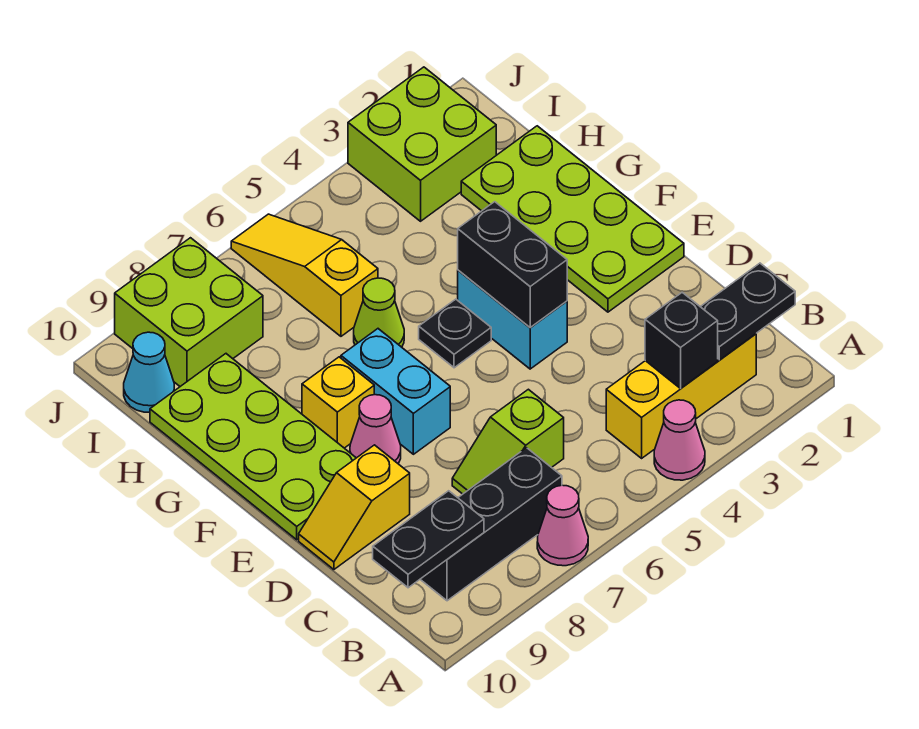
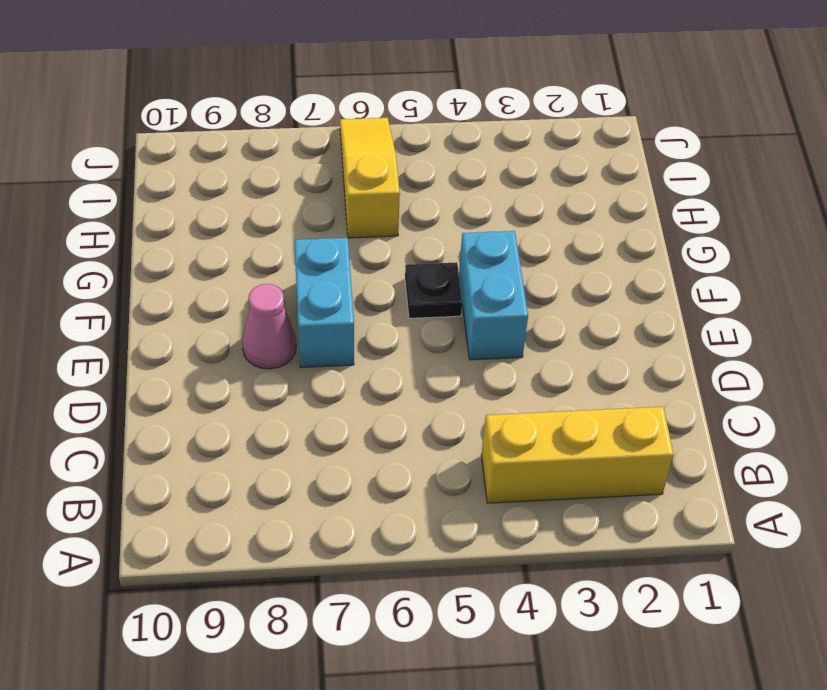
none -> pink 1x1 cone [654,400,705,480]
none -> pink 1x1 cone [537,485,588,566]
none -> black 1x3 brick [420,448,562,601]

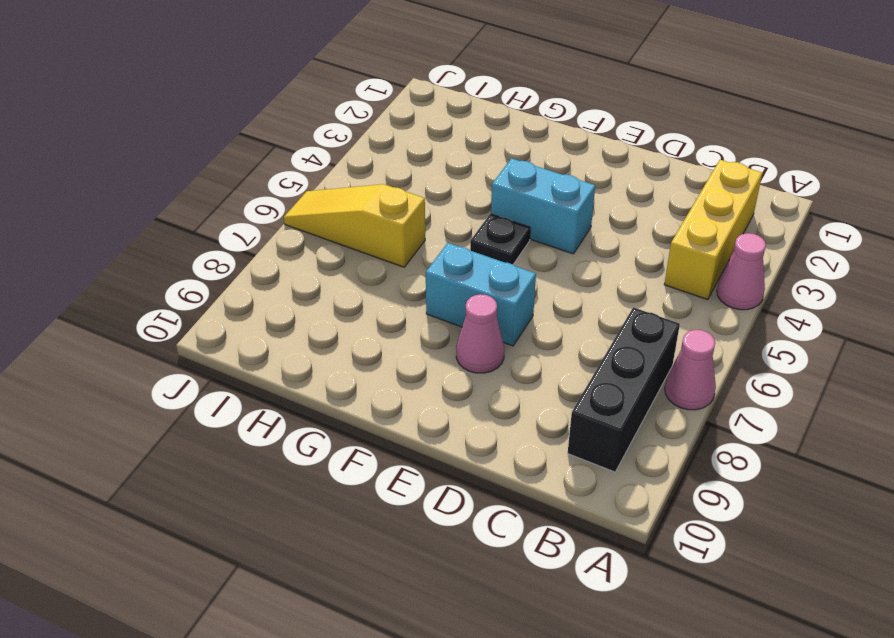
none -> lime 1x2 slope [452,389,564,494]
none -> yellow 1x2 slope [299,445,410,570]
none -> lime 2x4 plate [461,126,684,312]

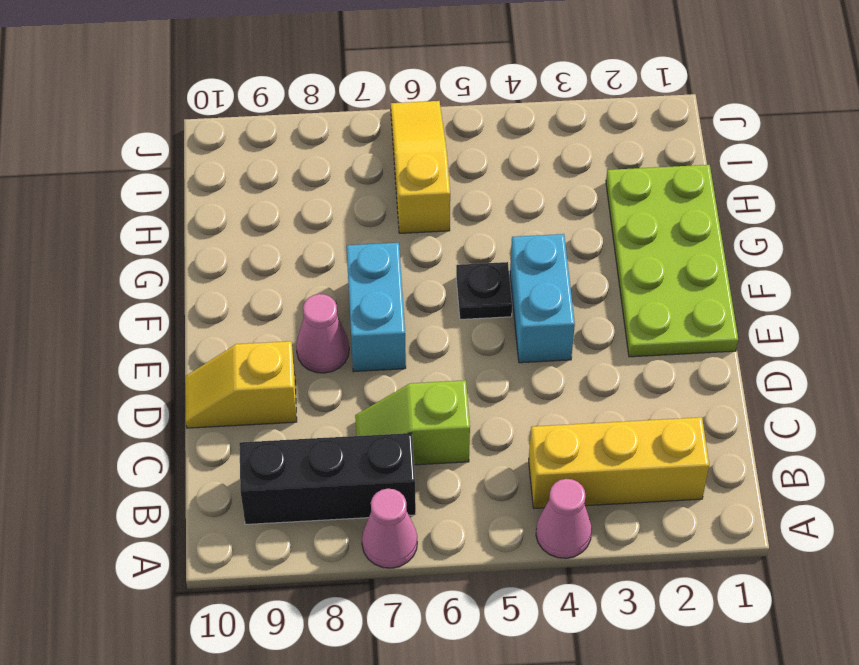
none -> lime 2x4 plate [150,354,356,540]
none -> yellow 1x1 brick [302,357,374,448]
none -> lime 1x1 cone [354,278,404,347]

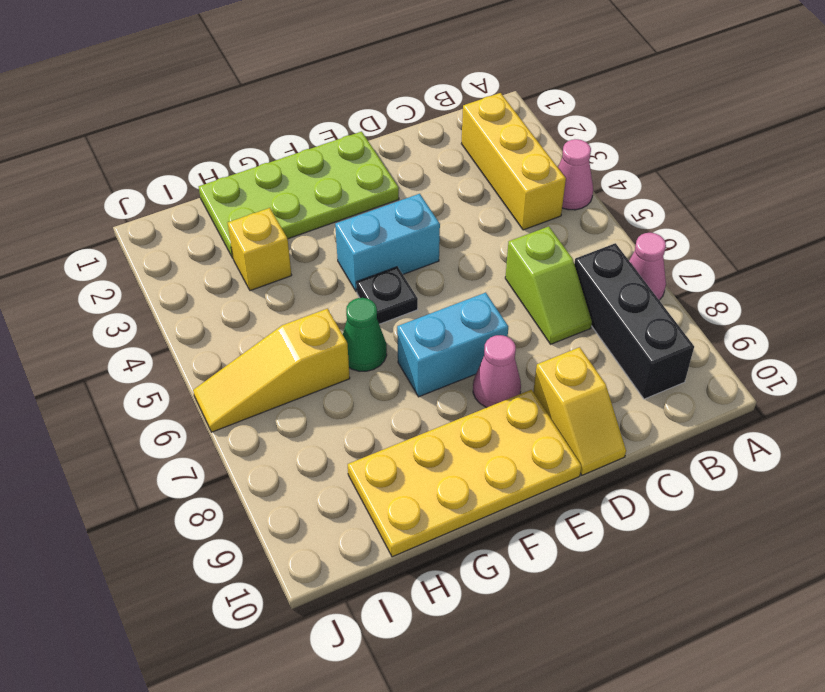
yellow 2x4 plate [348,390,582,557] -> lime 2x4 plate [150,354,356,540]
green 1x1 cone [343,298,387,371] -> lime 1x1 cone [354,278,404,347]
yellow 1x1 brick [228,208,292,291] -> yellow 1x1 brick moved to [302,357,374,448]
none -> lime 2x2 brick [348,67,496,221]
none -> lime 2x2 brick [115,238,263,386]
none -> cyan 1x1 cone [124,332,174,412]

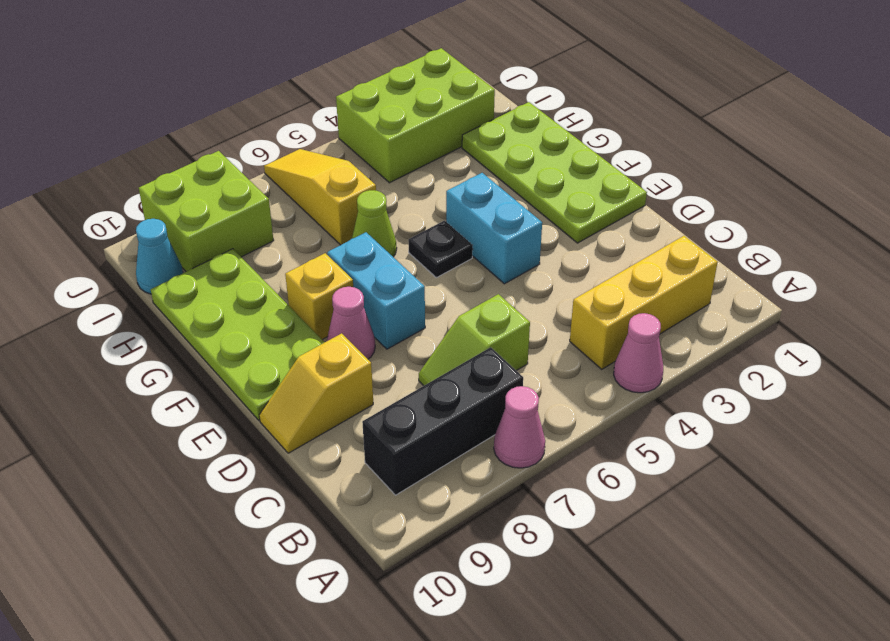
lime 2x3 brick [336,48,495,183] -> lime 2x2 brick [348,67,496,221]
none -> black 1x2 plate [700,263,795,360]
none -> black 1x1 brick [645,292,718,388]
none -> black 1x2 plate [373,491,484,588]

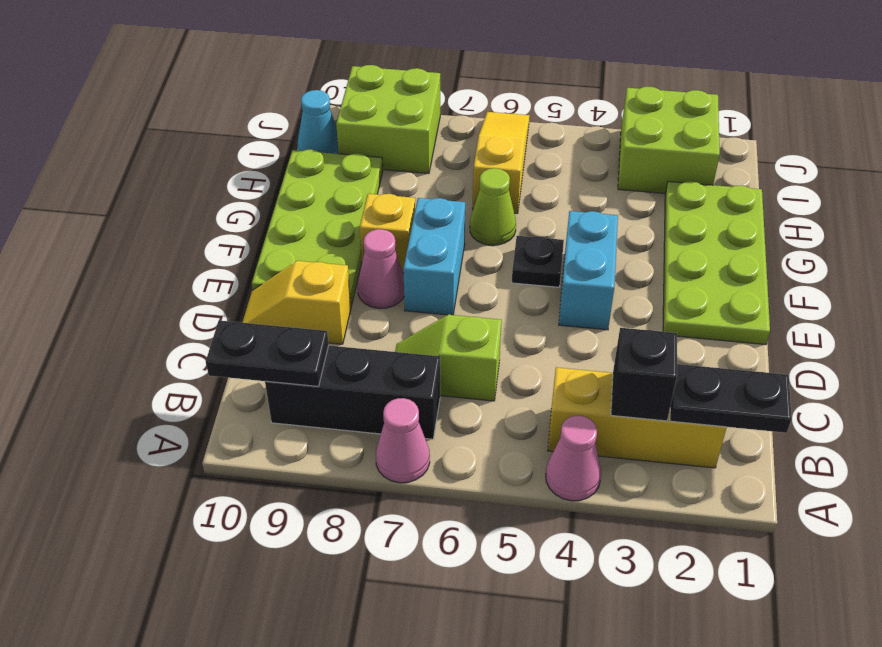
none -> black 1x2 brick [458,202,567,328]

